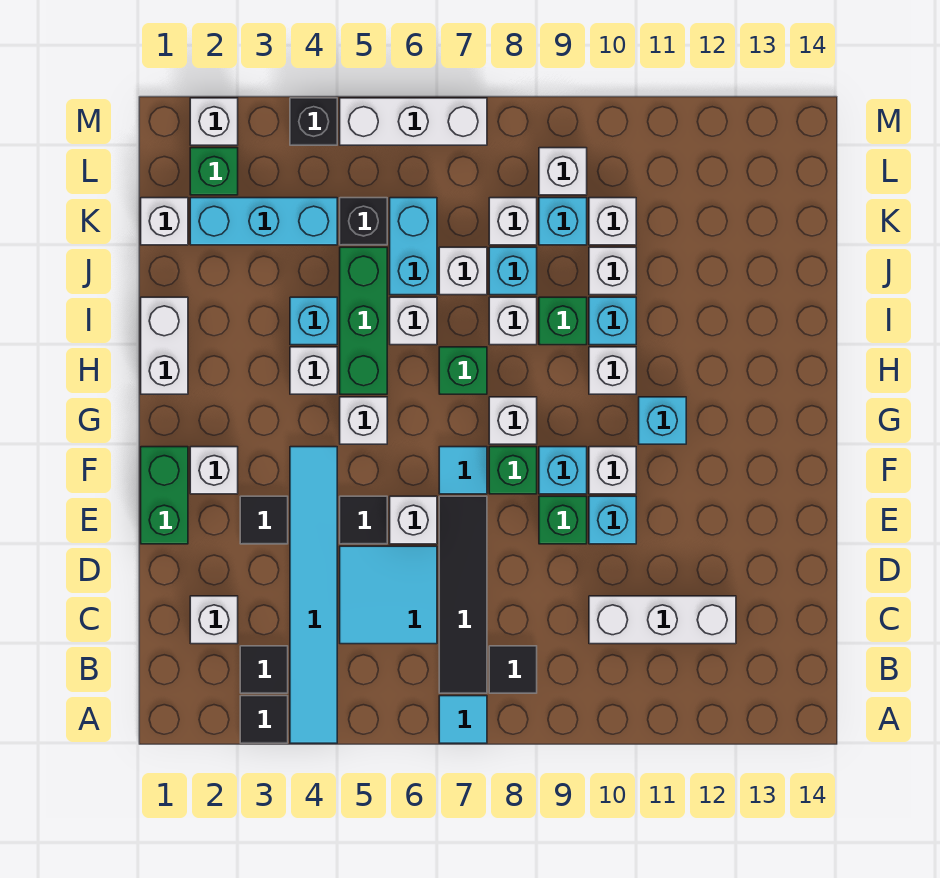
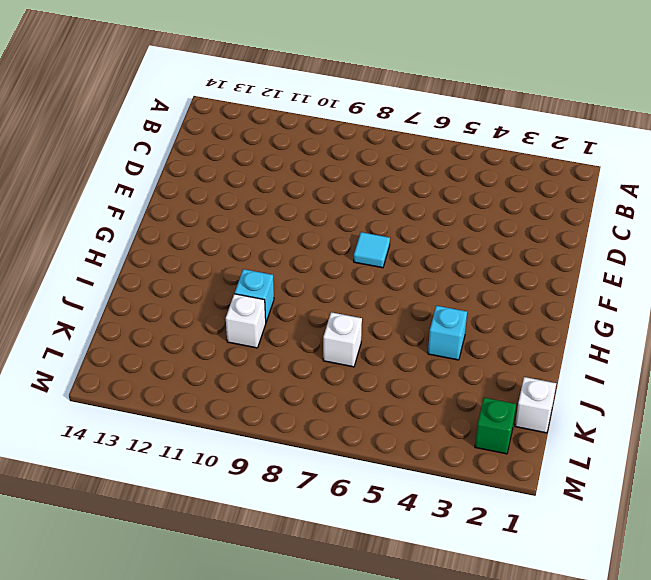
none -> black 1x1 tile [240,696,288,743]
none -> cyan 1x6 tile [290,447,337,743]
none -> cyan 1x1 tile [439,696,487,743]
none -> black 1x1 tile [240,646,288,693]

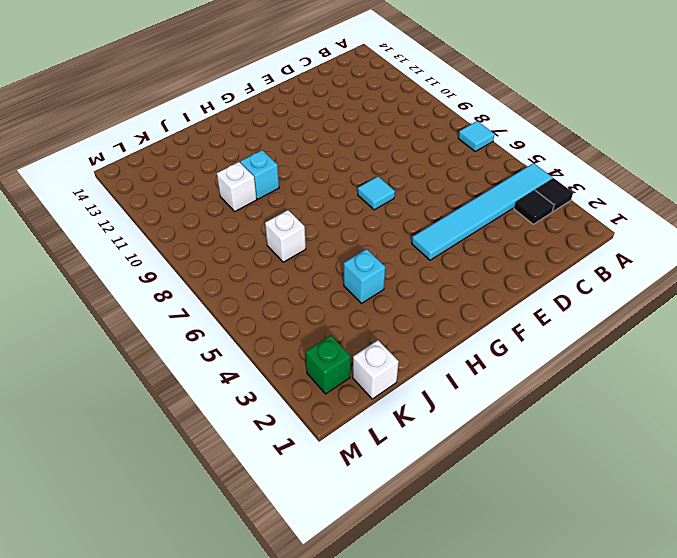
none -> black 1x4 tile [439,496,487,693]
none -> black 1x1 tile [489,646,537,693]
none -> white 1x1 brick [190,596,238,644]
none -> cyan 2x2 tile [340,546,437,644]

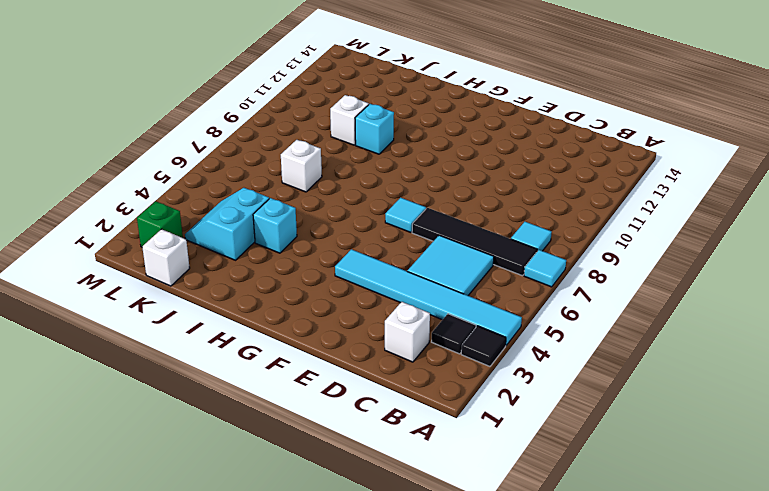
cyan 1x1 tile [511,222,552,251] -> black 1x1 tile [489,646,537,693]
cyan 2x2 slope [185,188,269,260] -> cyan 1x3 brick [190,198,337,245]
none -> white 1x3 brick [589,596,736,644]
none -> green 1x2 brick [141,447,188,544]
none -> black 1x1 tile [240,496,288,544]
none -> black 1x1 tile [340,496,387,544]

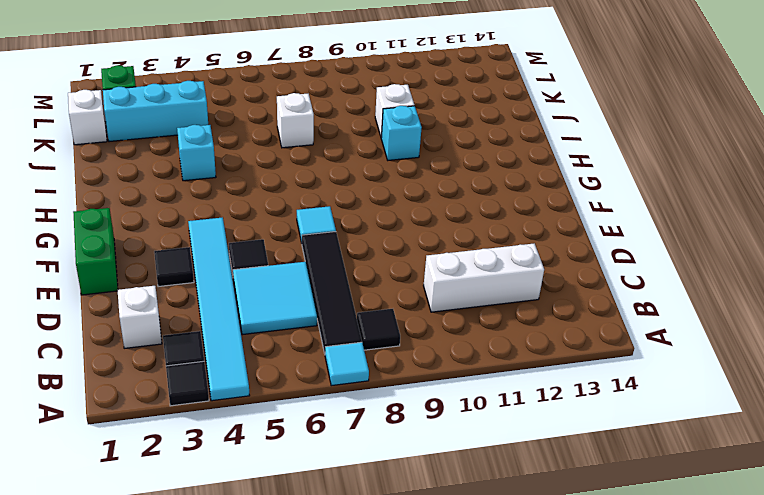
none -> white 1x1 brick [390,496,437,544]
none -> green 1x1 brick [539,496,587,544]
none -> cyan 1x1 brick [589,496,636,544]
none -> white 1x1 brick [190,447,238,494]

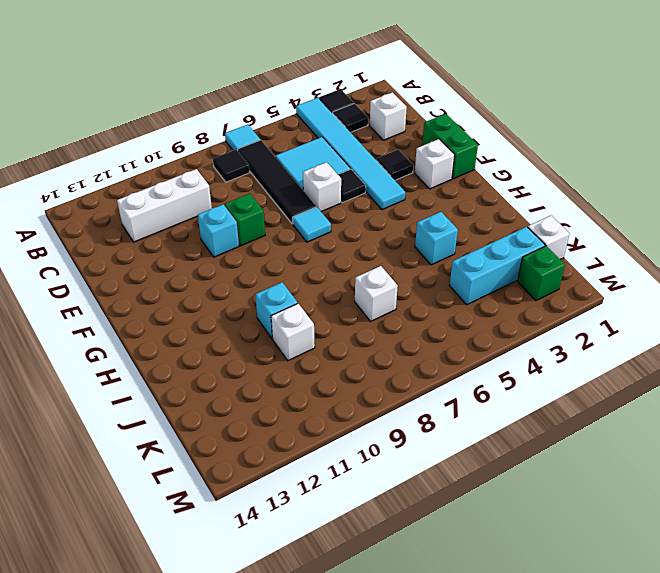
none -> green 1x1 brick [489,447,537,494]
none -> cyan 1x1 brick [539,447,587,494]
none -> white 1x1 brick [589,447,636,494]
none -> white 1x1 brick [340,397,387,444]

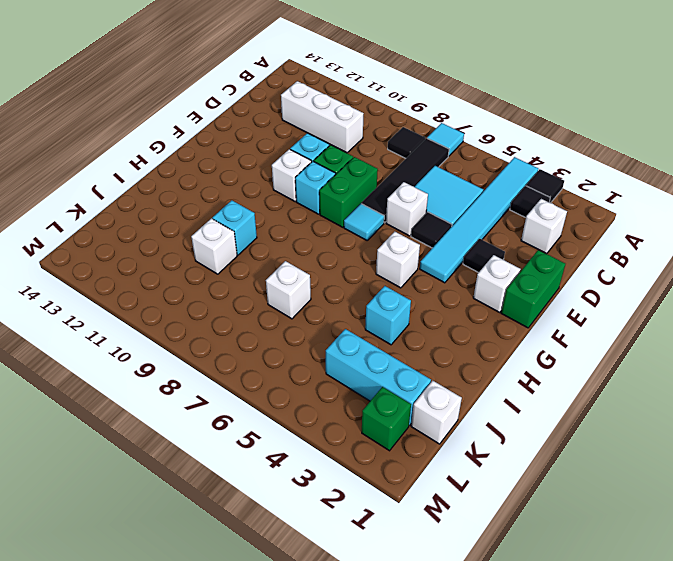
green 1x2 brick [319,157,378,227] -> green 1x1 brick [489,447,537,494]
none -> white 1x1 brick [489,397,537,444]
none -> cyan 1x1 brick [639,397,686,444]
none -> white 1x2 brick [141,297,188,394]
none -> white 1x1 brick [290,347,337,394]

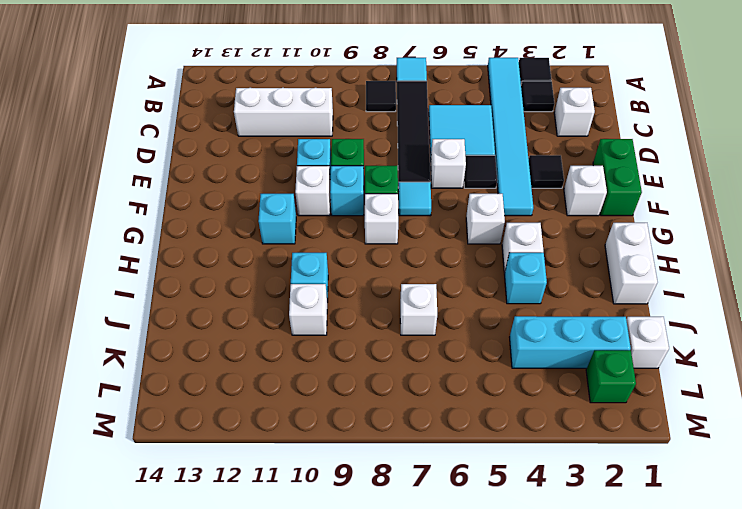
none -> green 1x3 brick [340,247,387,394]
none -> green 1x1 brick [439,347,487,394]
none -> white 1x1 brick [589,347,636,394]
none -> white 1x1 brick [390,297,437,345]

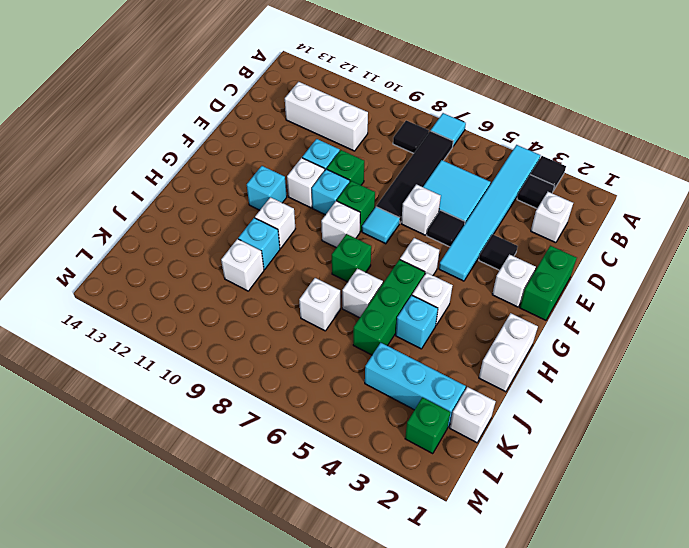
none -> white 1x1 brick [489,297,537,345]
none -> green 1x1 brick [539,297,587,345]
none -> cyan 1x2 brick [390,198,437,295]
none -> cyan 1x1 brick [489,247,537,295]

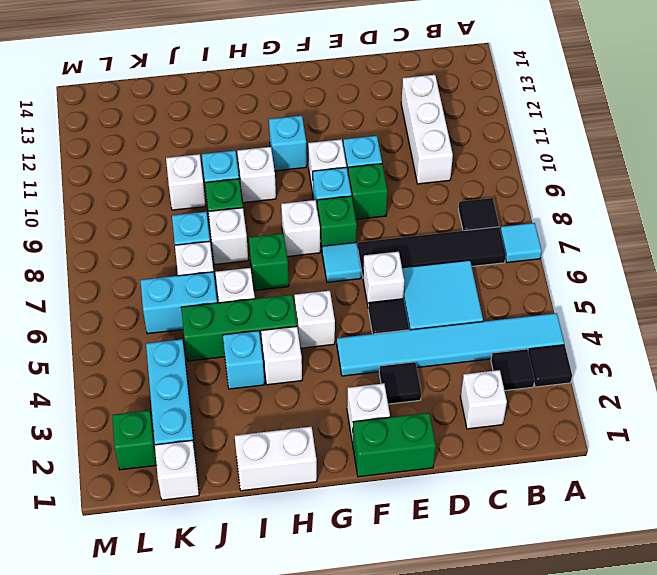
none -> black 1x1 brick [340,198,387,245]
none -> white 1x1 brick [489,198,537,245]
none -> cyan 1x1 brick [539,198,587,245]
none -> white 1x1 brick [589,198,636,245]

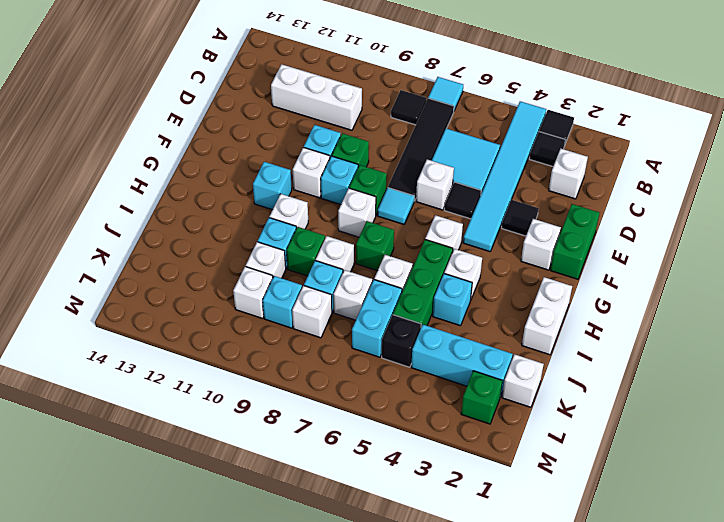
none -> white 1x1 brick [539,148,587,195]
none -> white 1x1 brick [190,98,238,145]
none -> black 1x1 brick [290,98,337,145]
none -> white 1x3 brick [340,98,487,145]

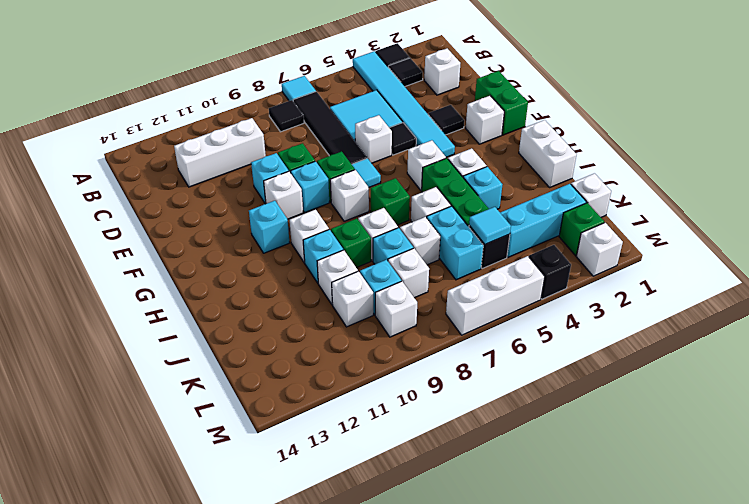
cyan 1x1 tile [469,207,511,244] -> none

